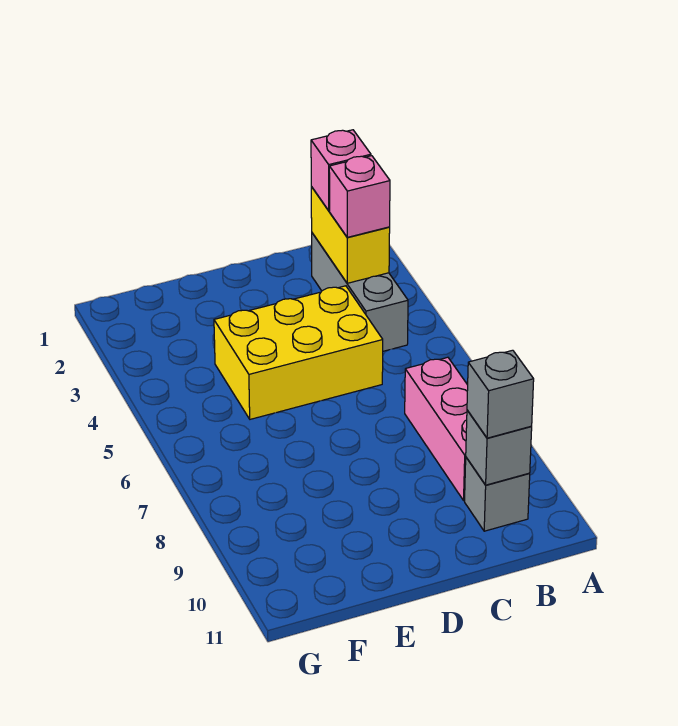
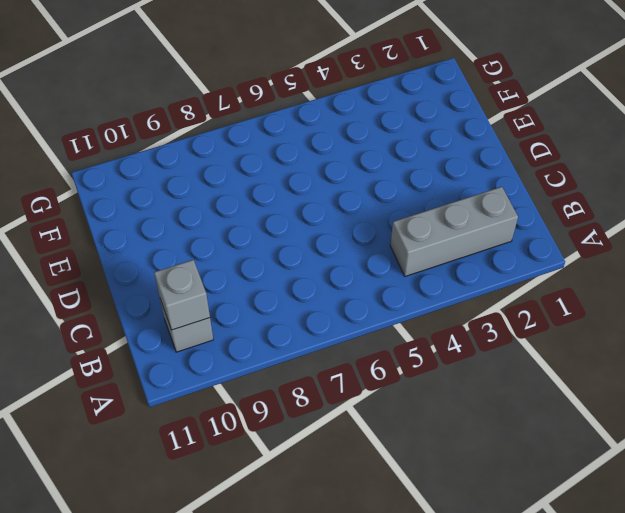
none -> pink 1x3 brick [405,357,468,500]
none -> yellow 2x3 brick [214,286,383,419]

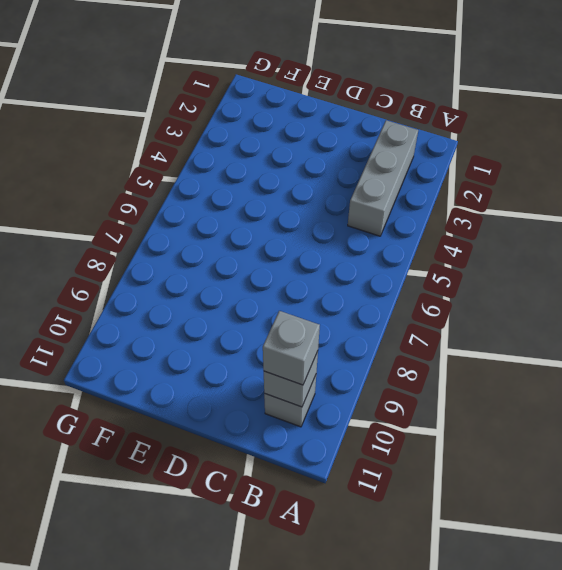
none -> pink 1x3 brick [405,357,468,500]
none -> yellow 2x3 brick [214,286,383,419]

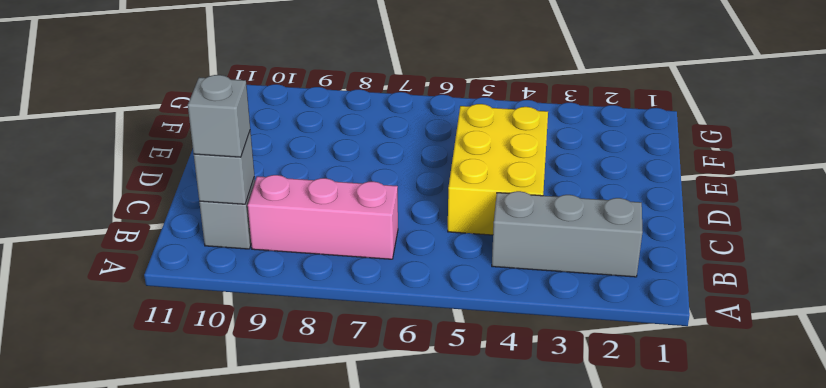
none -> yellow 1x2 brick [311,187,390,283]
none -> pink 1x1 brick [311,130,371,211]

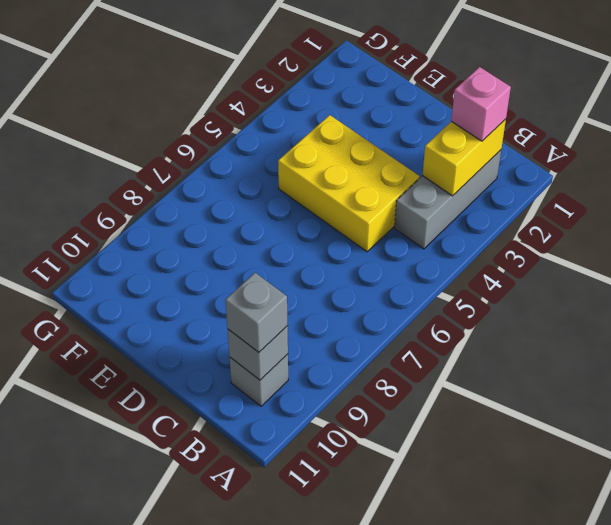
none -> pink 1x3 brick [405,357,468,500]
none -> pink 1x1 brick [329,156,390,237]

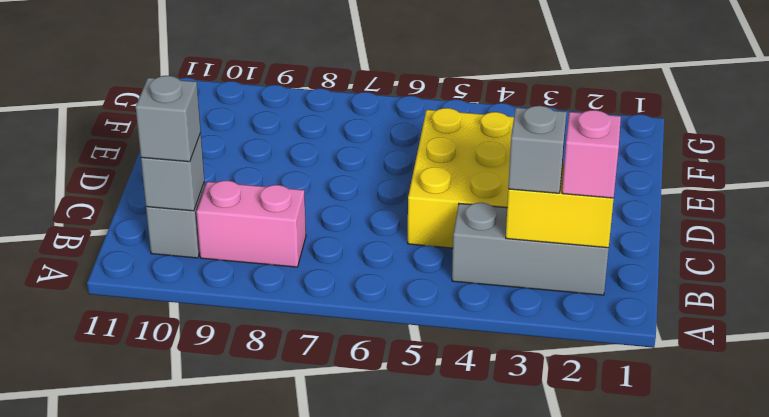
grey 1x1 brick [508,106,567,193] -> pink 1x1 brick [329,156,390,237]
pink 1x2 brick [197,181,306,267] -> pink 1x3 brick [405,357,468,500]

